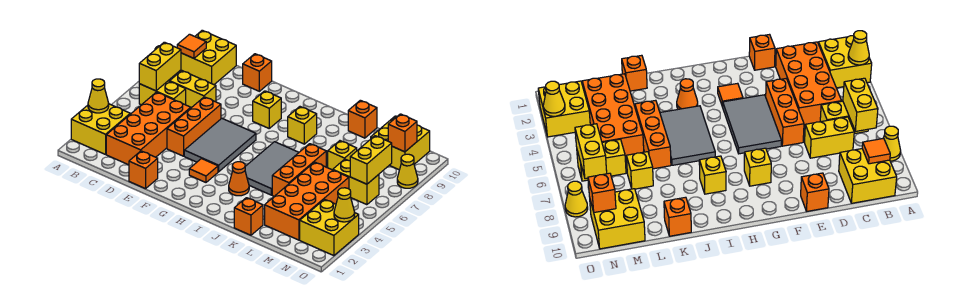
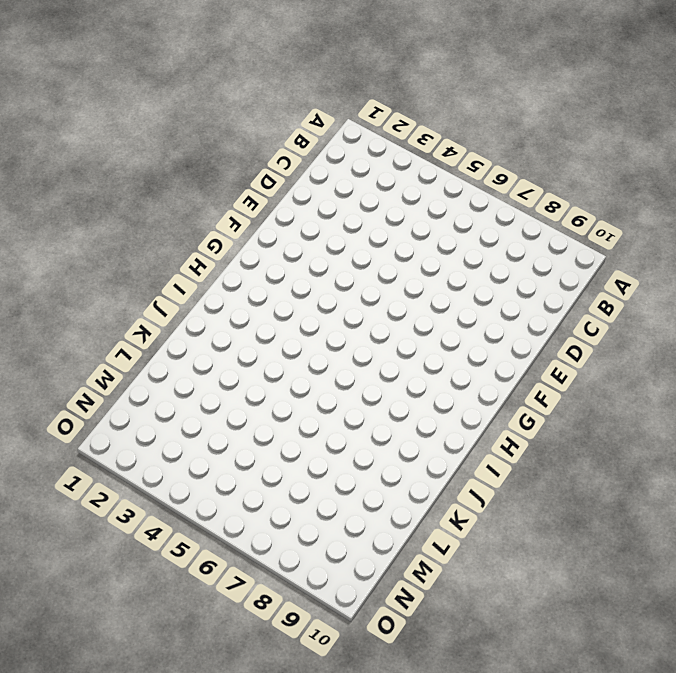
none -> yellow 2x2 brick [71,104,130,154]
none -> yellow 1x1 cone [883,126,901,161]
none -> yellow 1x2 brick [139,81,186,105]
none -> yellow 2x2 brick [179,30,236,85]

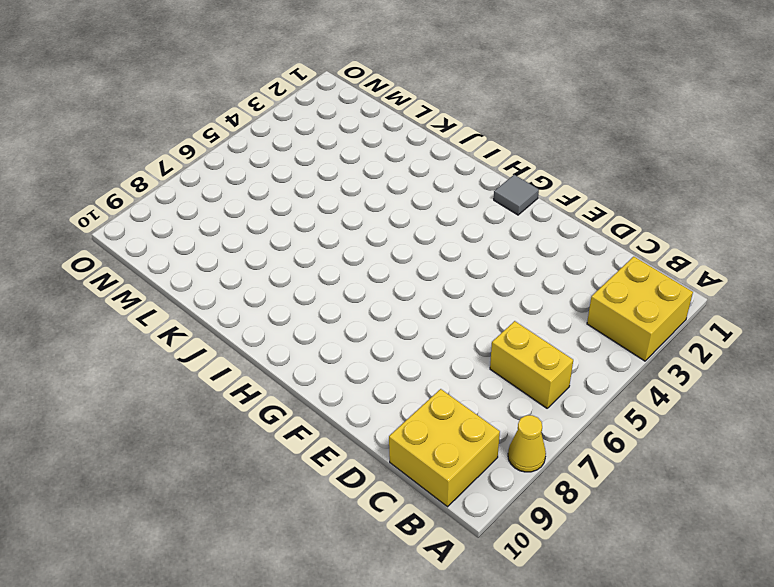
grey 1x1 tile [494,175,539,215] -> none
none -> orange 2x4 brick [106,92,191,165]
none -> yellow 1x2 brick [170,71,216,108]
none -> orange 1x1 brick [129,151,158,189]
none -> orange 1x3 brick [167,97,221,156]

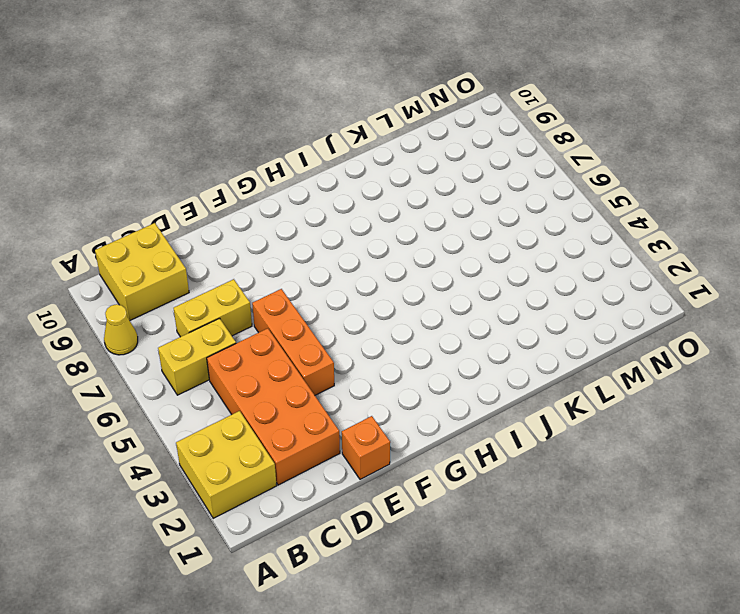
none -> orange 1x1 brick [243,54,272,91]
none -> grey 2x3 tile [184,118,256,172]
none -> orange 1x1 tile [189,159,218,182]
none -> yellow 1x1 brick [253,91,281,128]

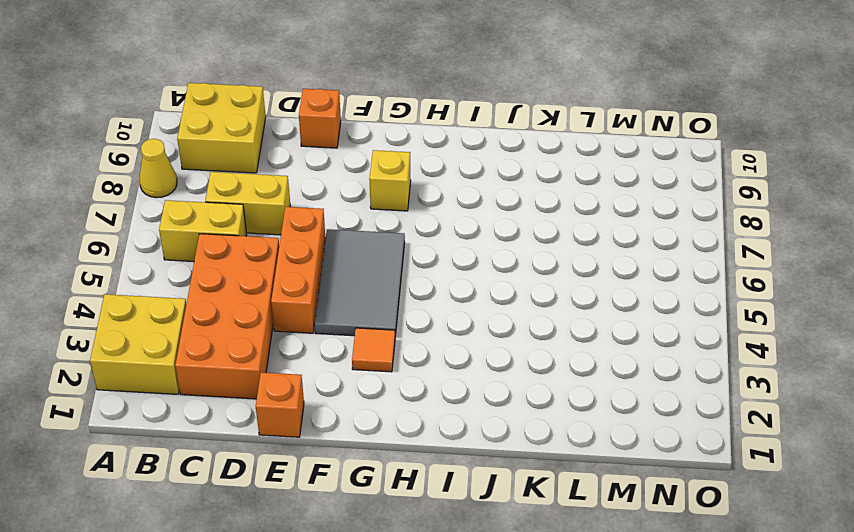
none -> orange 1x1 cone [229,162,249,196]
none -> grey 2x3 tile [245,142,299,195]
none -> yellow 1x1 brick [288,107,317,144]
none -> orange 1x1 brick [234,198,263,235]

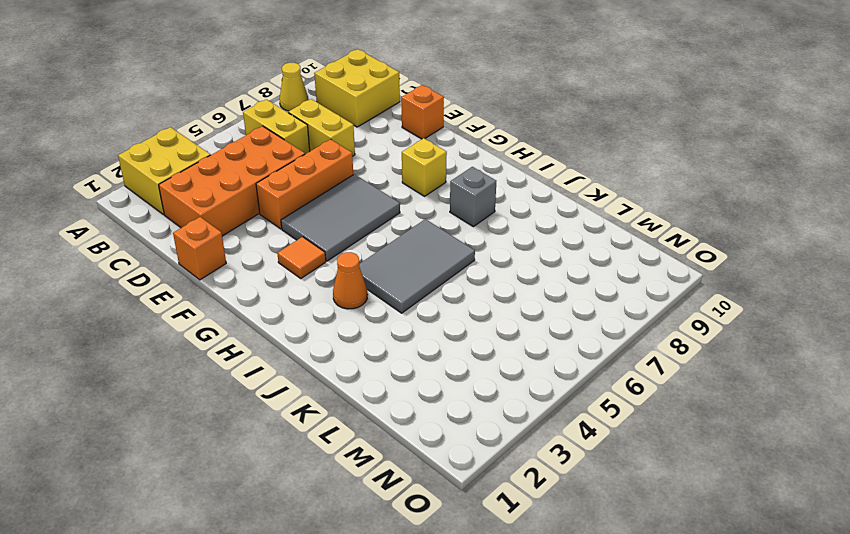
grey 1x1 brick [450,167,496,227] -> yellow 1x1 brick [288,107,317,144]
none -> orange 1x1 brick [234,198,263,235]
none -> orange 1x3 brick [272,144,326,196]
none -> orange 1x1 brick [348,100,377,138]
none -> orange 2x4 brick [265,162,349,240]

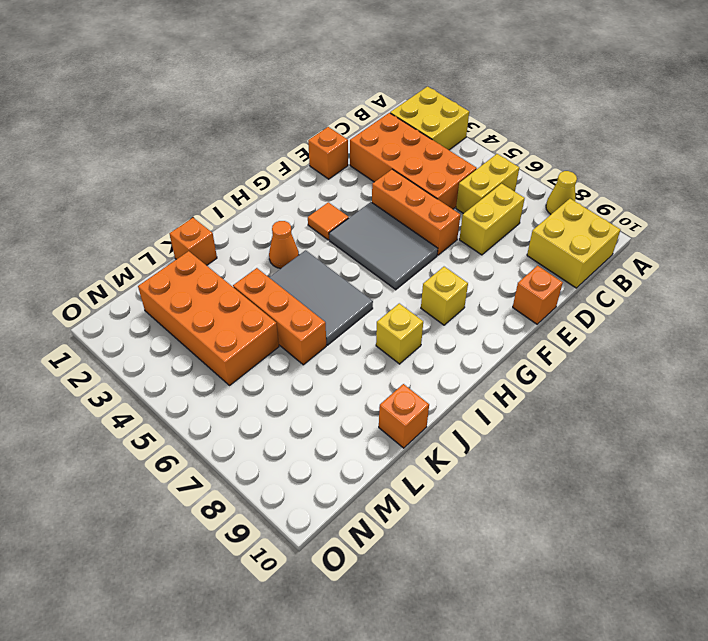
none -> yellow 1x1 brick [328,141,357,170]
none -> yellow 1x2 brick [333,159,379,205]
none -> yellow 2x2 brick [371,116,430,170]
none -> yellow 2x2 brick [300,199,359,256]

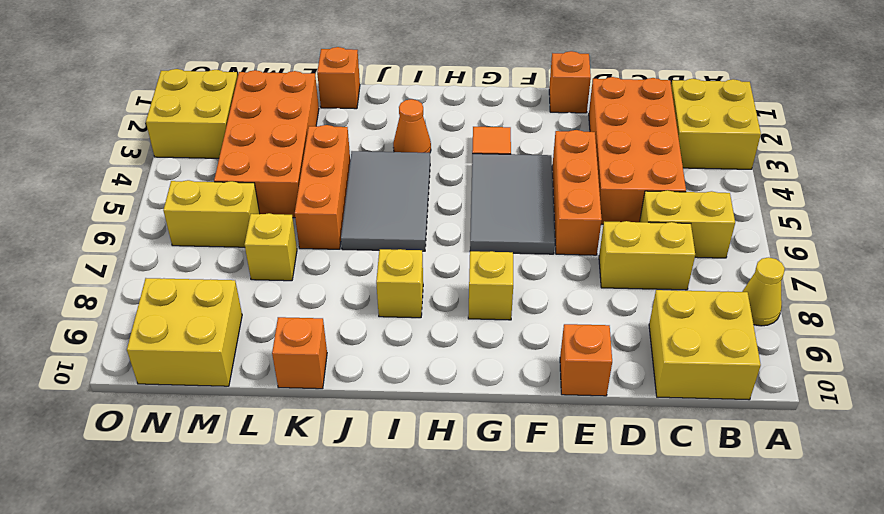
none -> yellow 1x1 cone [397,154,418,188]
none -> yellow 1x1 cone [88,79,109,113]
none -> yellow 1x2 brick [139,42,181,91]
none -> orange 1x1 tile [177,34,206,58]

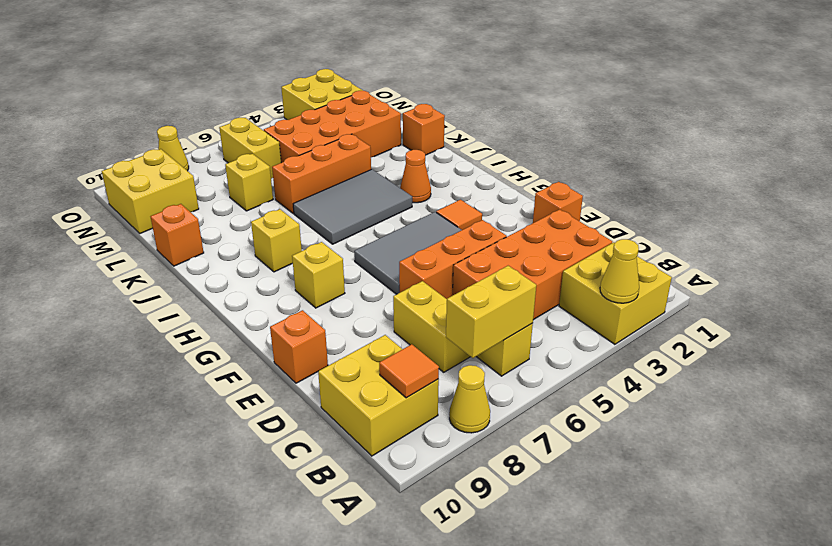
none -> yellow 1x2 brick [350,136,392,184]
none -> orange 1x1 brick [388,114,417,152]
none -> yellow 1x1 cone [334,188,355,222]

